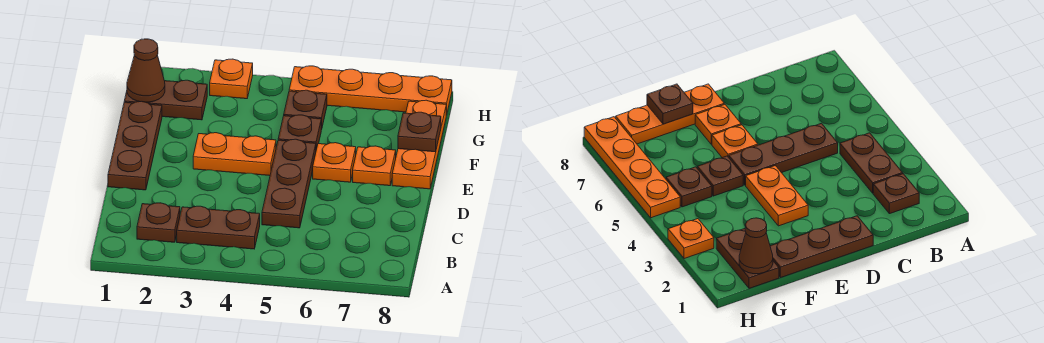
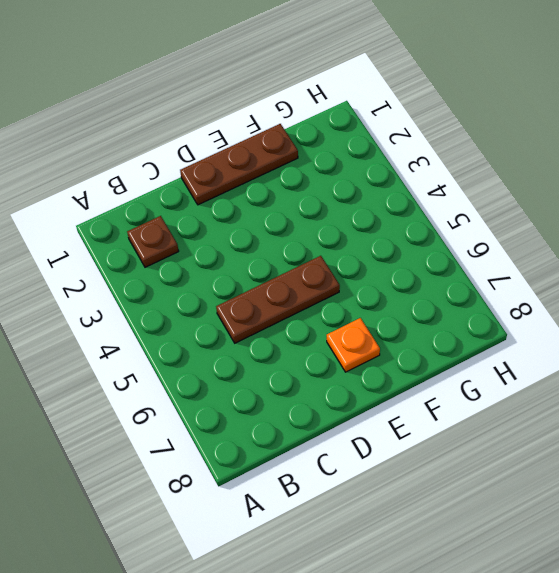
none -> brown 1x2 plate [177,206,260,249]
none -> orange 1x2 plate [193,133,276,176]
none -> orange 1x1 plate [313,143,356,182]

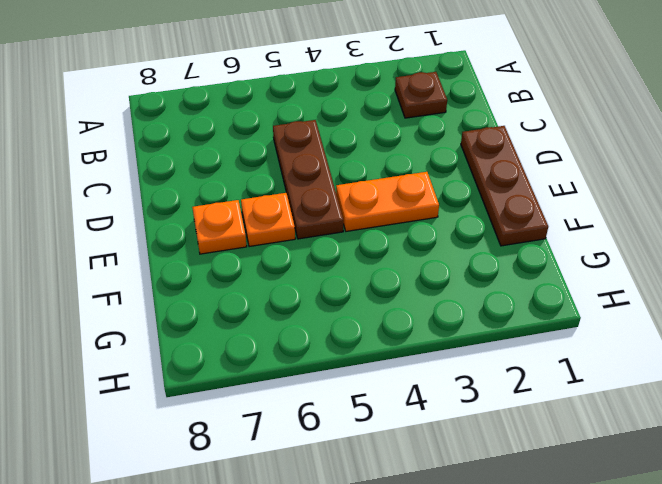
none -> brown 1x2 plate [177,206,260,249]
none -> orange 1x3 plate [392,100,446,189]
none -> brown 1x1 plate [278,115,321,149]

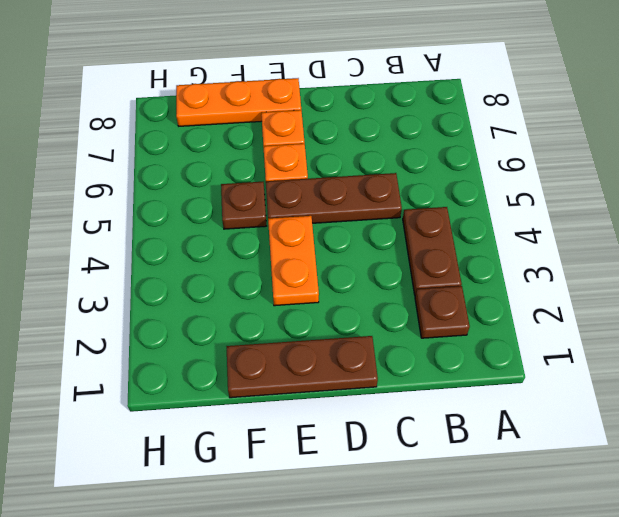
none -> brown 1x2 plate [124,80,207,120]
none -> brown 1x1 plate [284,90,327,130]
none -> orange 1x1 plate [210,59,253,99]

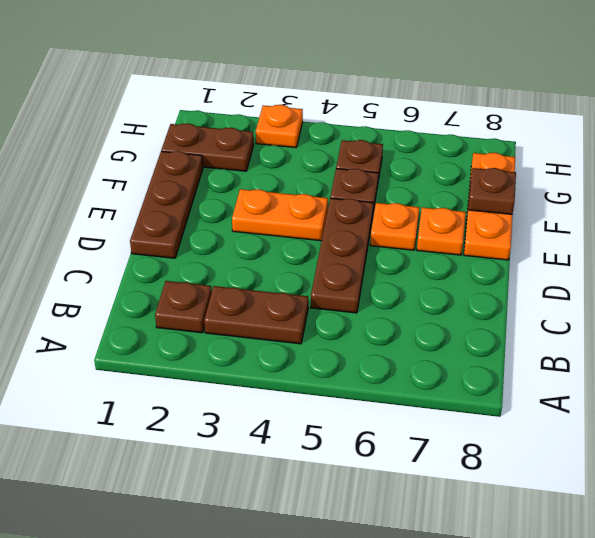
none -> orange 1x4 plate [289,66,452,115]
none -> brown 1x1 cone [127,39,165,102]

